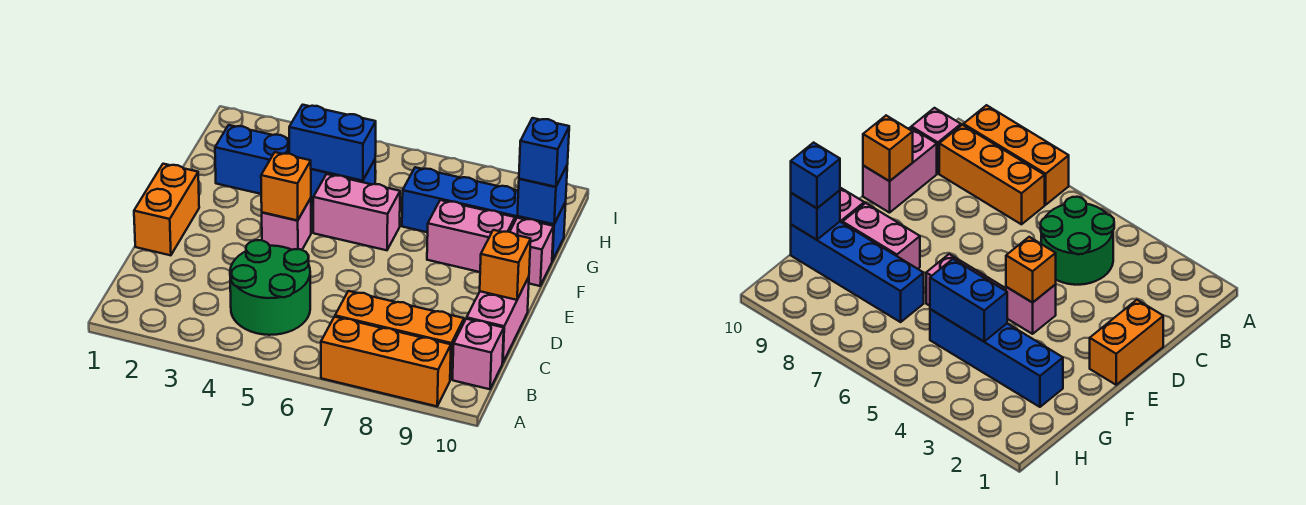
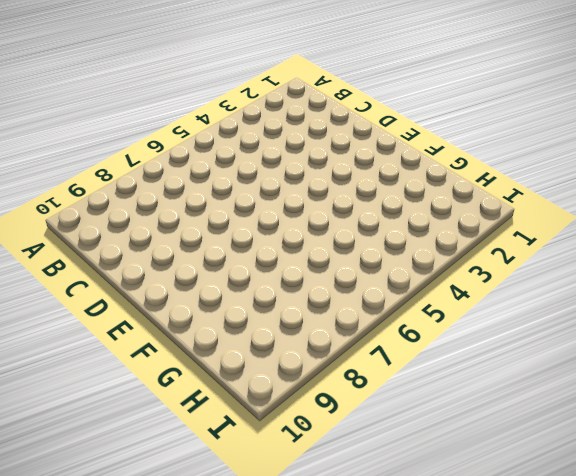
none -> orange 1x3 brick [321,317,451,406]
none -> green 2x2 round brick [230,240,310,335]
none -> orange 1x3 brick [335,291,464,380]

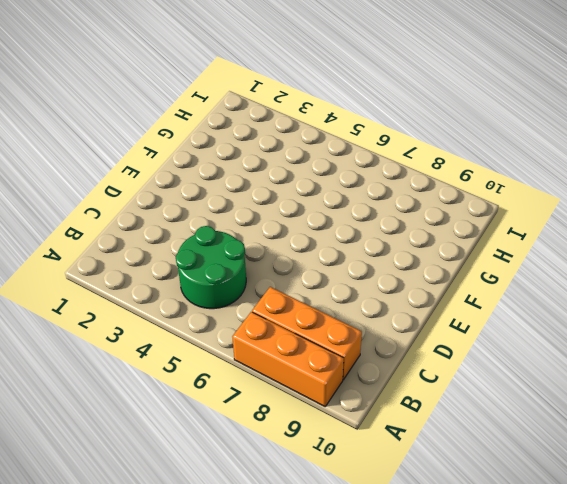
none -> pink 1x1 brick [453,319,504,389]
none -> pink 1x2 brick [467,277,529,363]
none -> orange 1x2 brick [134,164,199,255]

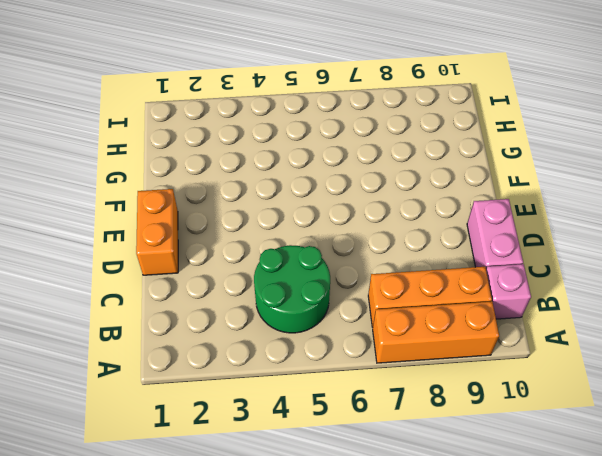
none -> pink 1x1 brick [262,198,311,250]
none -> pink 1x2 brick [313,174,400,250]
none -> pink 1x2 brick [427,200,515,272]

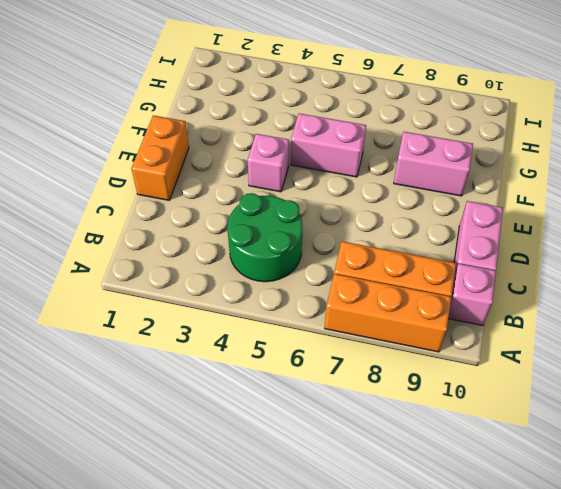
none -> pink 1x1 brick [510,218,554,286]
none -> blue 1x4 brick [215,125,375,206]
none -> blue 1x4 brick [402,167,566,261]

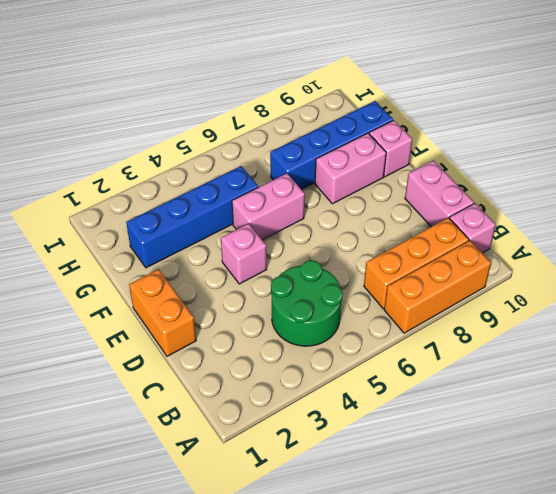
none -> orange 1x1 brick [480,230,531,300]
none -> orange 1x1 brick [261,152,311,221]
none -> blue 1x2 brick [289,105,376,181]

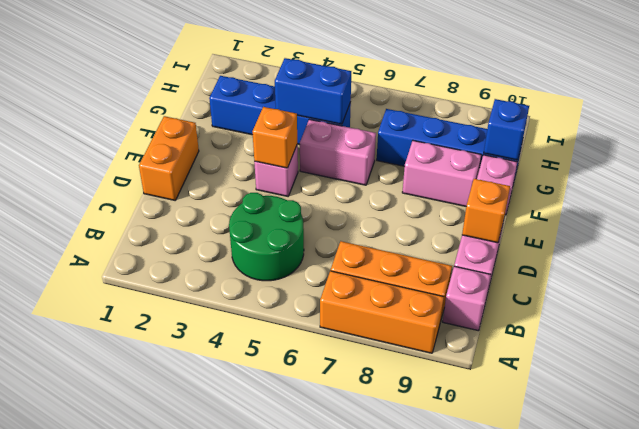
none -> blue 1x1 brick [519,118,569,187]

